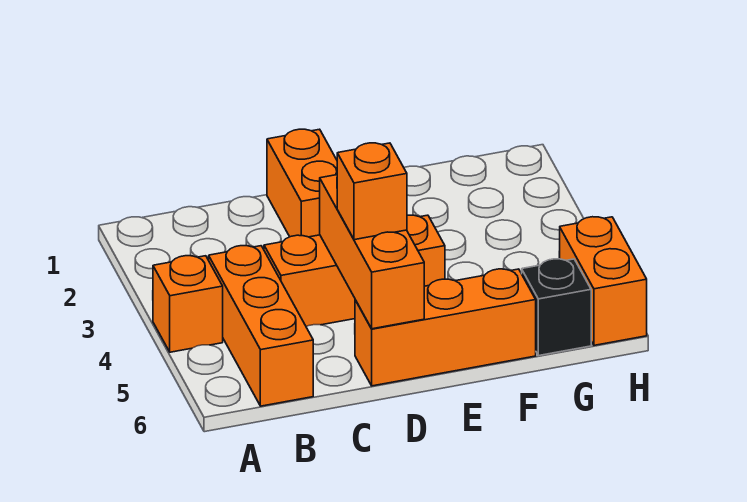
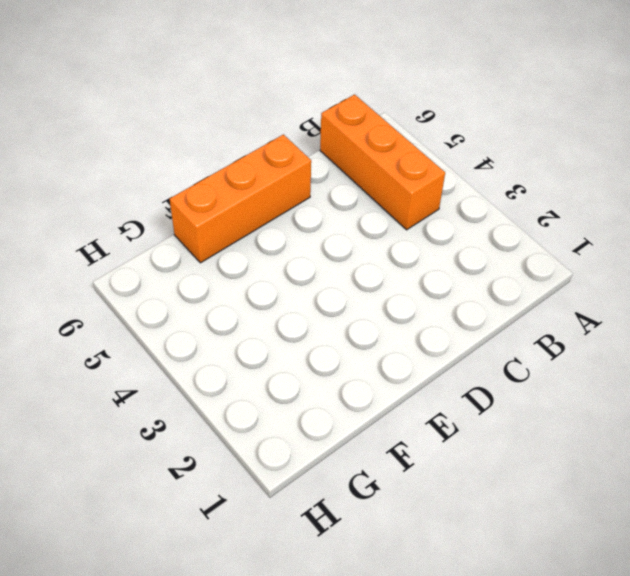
none -> orange 1x1 brick [153,256,223,352]
none -> orange 1x3 brick [264,215,445,327]

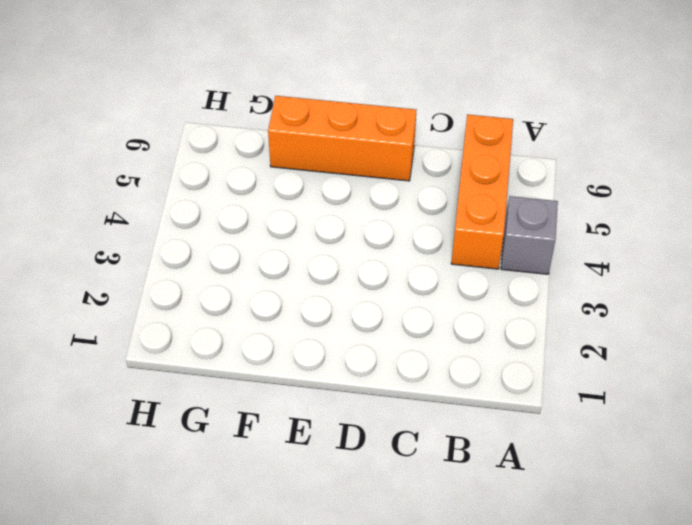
grey 1x1 brick [501,196,558,274] -> orange 1x1 brick [153,256,223,352]
none -> orange 1x3 brick [264,215,445,327]
none -> orange 1x2 brick [267,129,337,237]

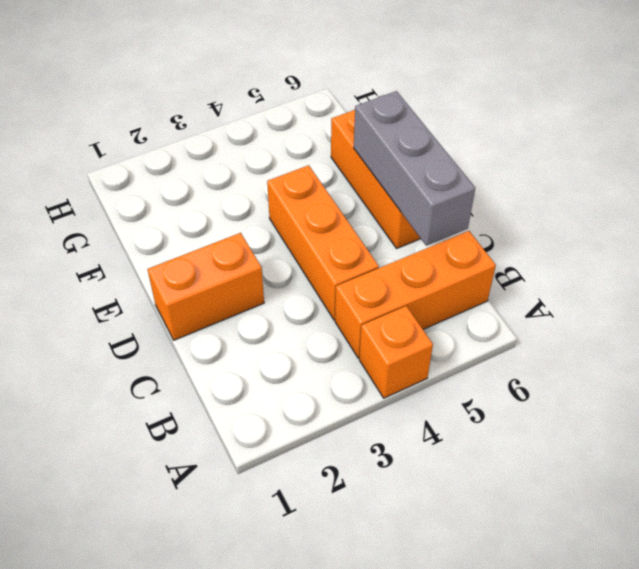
grey 1x3 brick [354,91,475,246] -> orange 1x3 brick [320,175,424,329]
none -> black 1x1 brick [522,259,591,356]
none -> orange 1x2 brick [559,217,647,345]

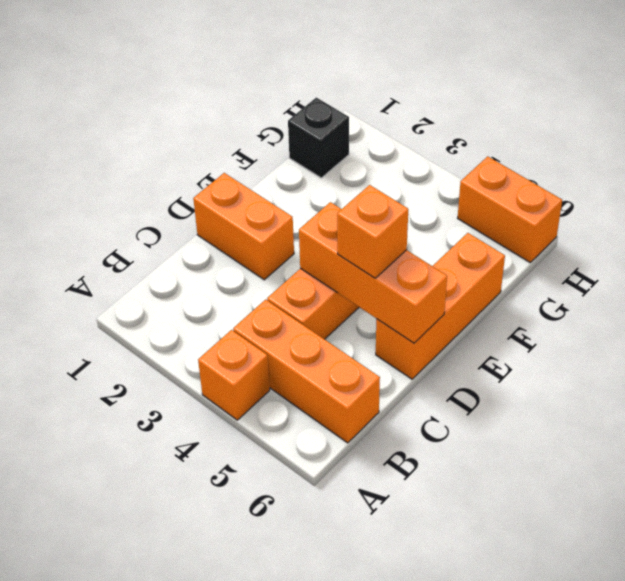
black 1x1 brick [288,98,349,178] -> black 1x1 brick moved to [522,259,591,356]

